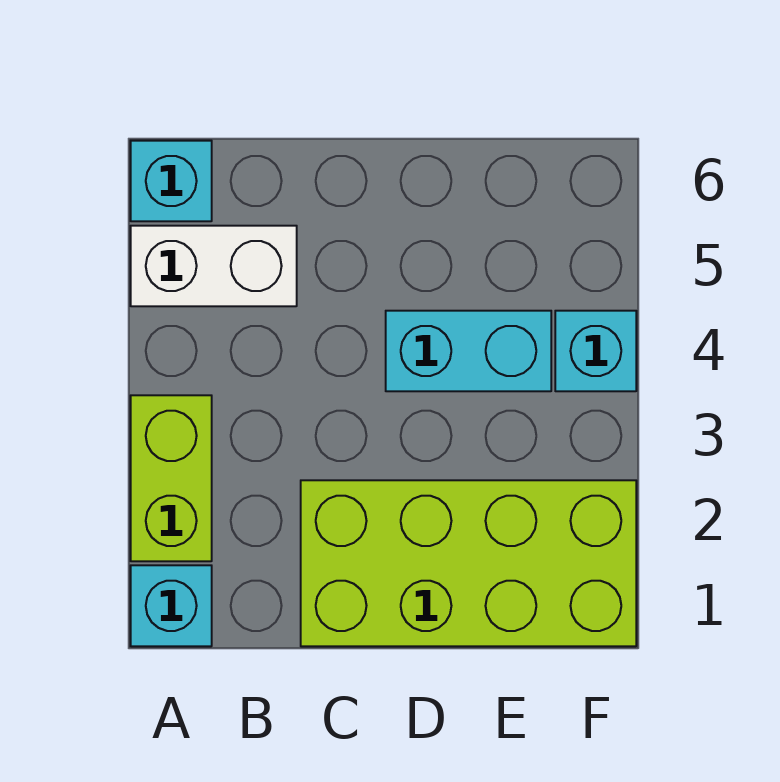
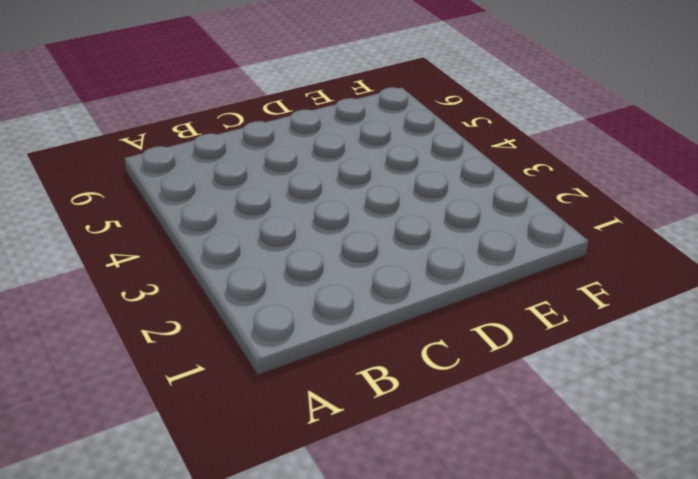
none -> cyan 1x1 brick [131,565,212,646]
none -> lime 1x2 brick [131,395,212,561]

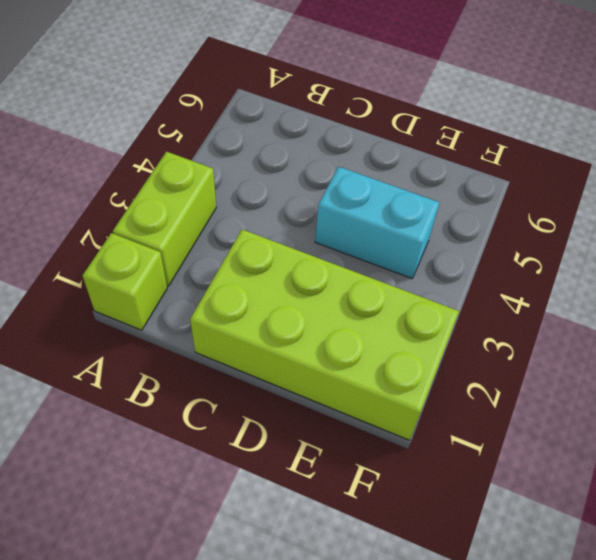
lime 1x1 brick [83,233,167,330] -> cyan 1x1 brick [131,565,212,646]
none -> white 1x2 brick [131,226,297,306]
none -> cyan 1x1 brick [131,141,212,221]

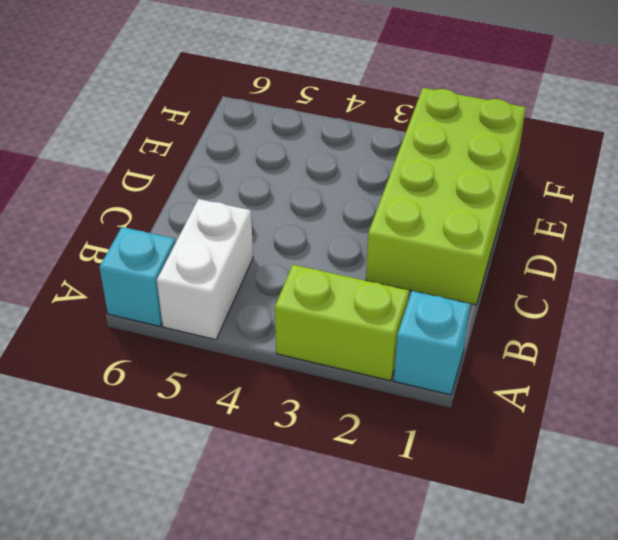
none -> cyan 1x2 brick [386,311,551,391]
none -> cyan 1x1 brick [555,311,636,391]

